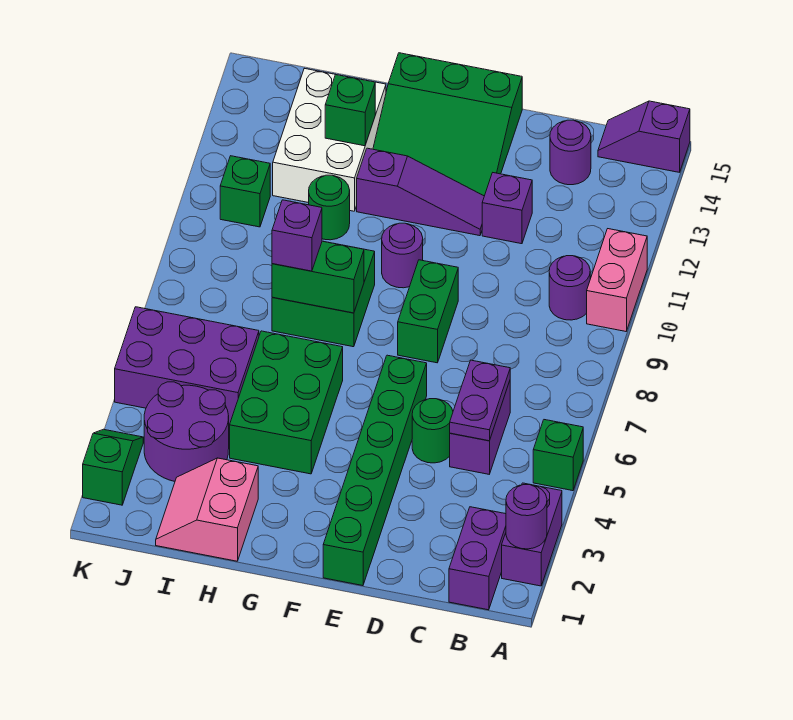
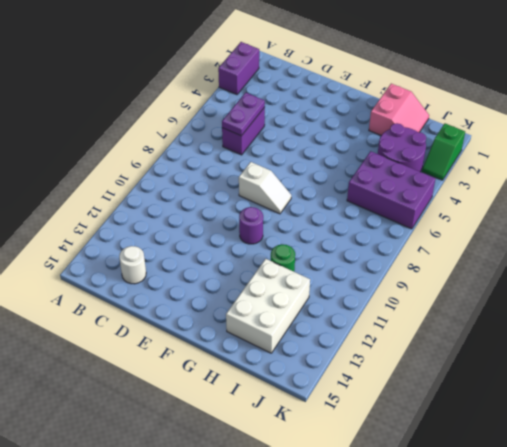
white 1x1 round brick [119,246,146,284] -> purple 1x1 round brick [550,120,591,185]
white 1x2 slope [239,162,291,214] -> green 1x2 brick [398,260,458,363]
none -> green 1x1 brick [533,420,583,491]
none -> pink 1x2 brick [587,229,647,331]
none -> purple 1x2 slope [598,101,690,172]

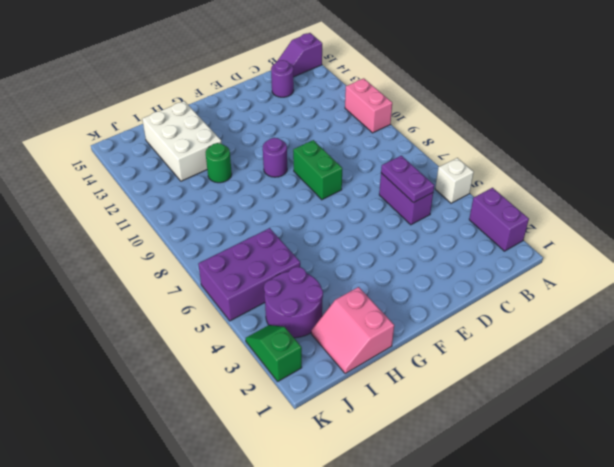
white 1x1 brick [435,158,474,203] -> green 1x1 brick [533,420,583,491]
none -> purple 1x2 brick [449,507,506,610]
none -> purple 1x1 round brick [549,256,590,320]
none -> green 1x1 round brick [412,399,453,463]

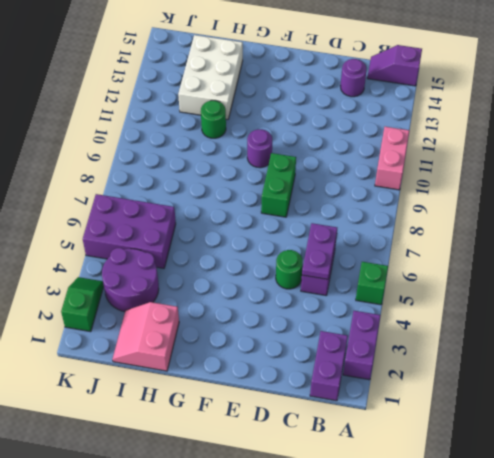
none -> purple 1x1 round brick [549,256,590,320]
none -> purple 1x1 brick [482,173,532,244]
none -> green 1x6 brick [323,355,427,586]

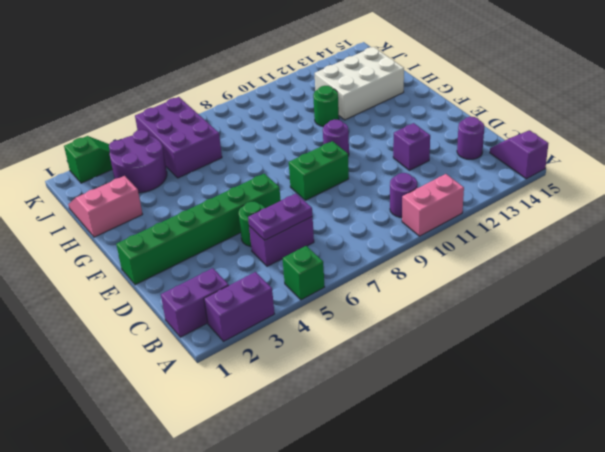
none -> purple 1x3 slope [357,148,484,236]
none -> green 3x3 slope [373,53,522,196]
none -> green 2x3 brick [230,331,343,474]

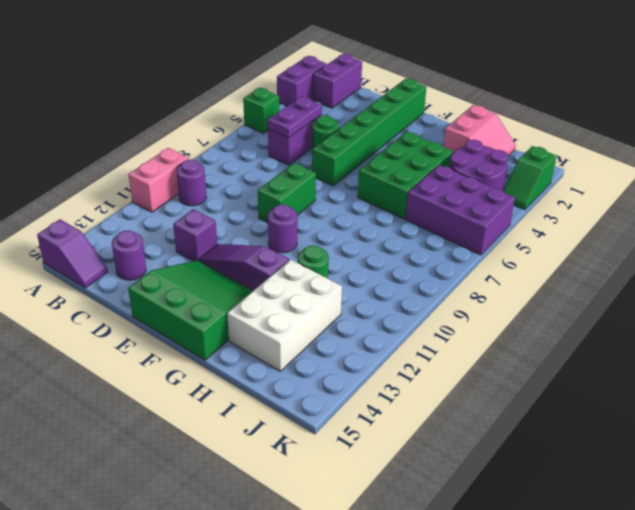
none -> green 2x2 brick [272,249,375,347]
none -> green 1x1 brick [220,156,270,227]
none -> purple 1x1 round brick [506,484,547,549]

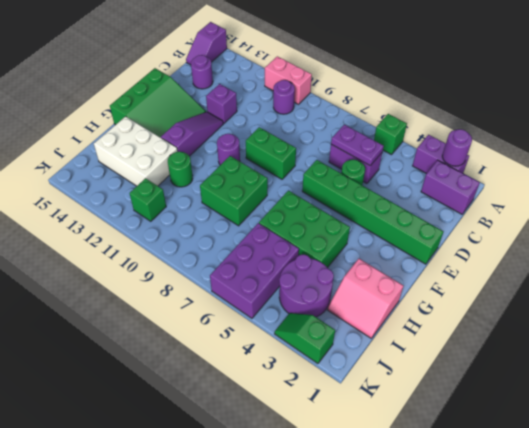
none -> green 1x2 brick [272,241,364,313]
none -> green 1x1 brick [325,75,375,146]
none -> purple 1x1 brick [272,200,322,271]

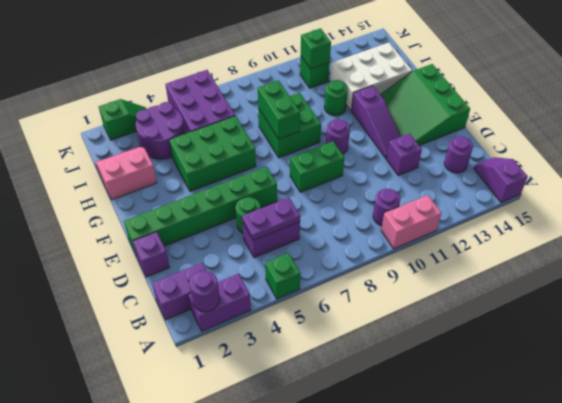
purple 1x1 brick [133,232,170,277] -> purple 1x1 brick moved to [272,200,322,271]
green 1x1 brick [301,28,331,69] -> green 1x1 brick moved to [325,75,375,146]

